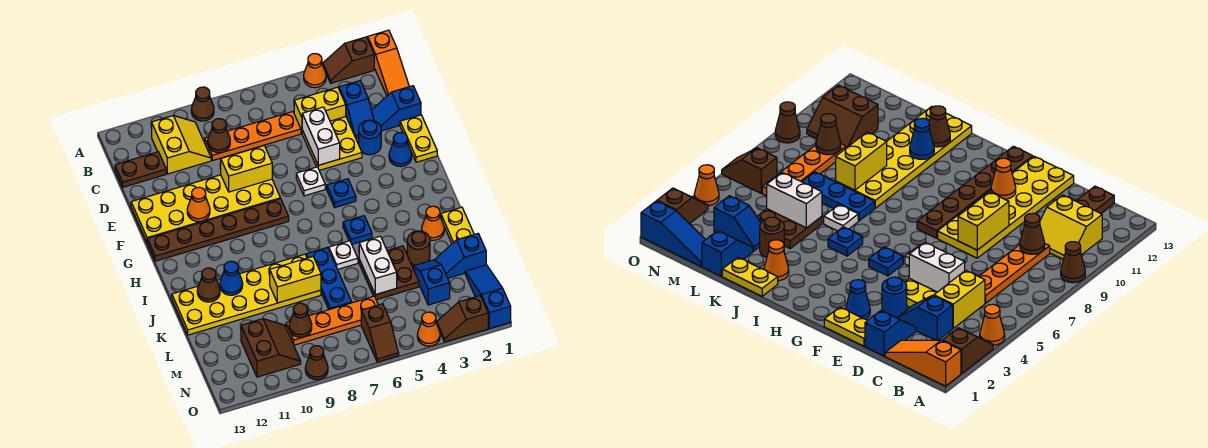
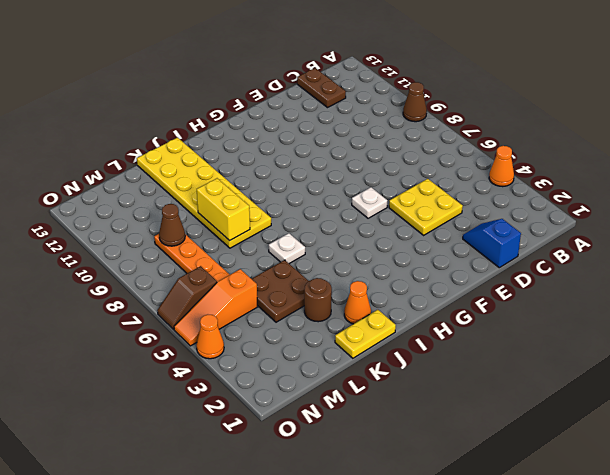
orange 1x3 slope [174,269,257,346] -> orange 1x3 slope moved to [368,30,409,96]
none -> brown 1x2 slope [323,37,374,83]
none -> yellow 2x2 slope [152,116,211,174]
none -> blue 1x2 slope [339,81,374,138]
none -> yellow 1x2 brick [294,87,346,133]

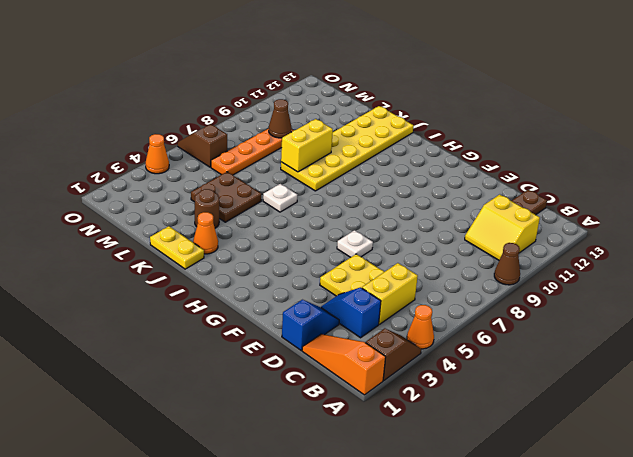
none -> orange 1x4 plate [205,112,301,161]
none -> yellow 1x2 plate [400,115,437,162]
none -> blue 1x1 round brick [359,120,381,155]
none -> yellow 2x6 plate [131,175,280,242]

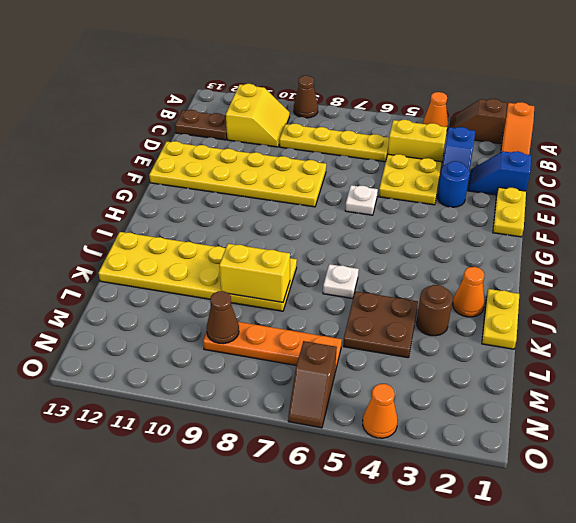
yellow 1x4 plate [279,124,389,162] -> orange 1x4 plate [205,112,301,161]
none -> blue 1x1 cone [389,133,412,167]
none -> blue 1x1 plate [327,179,356,207]
none -> brown 1x6 plate [147,199,289,261]
none -> blue 1x1 plate [343,216,372,244]

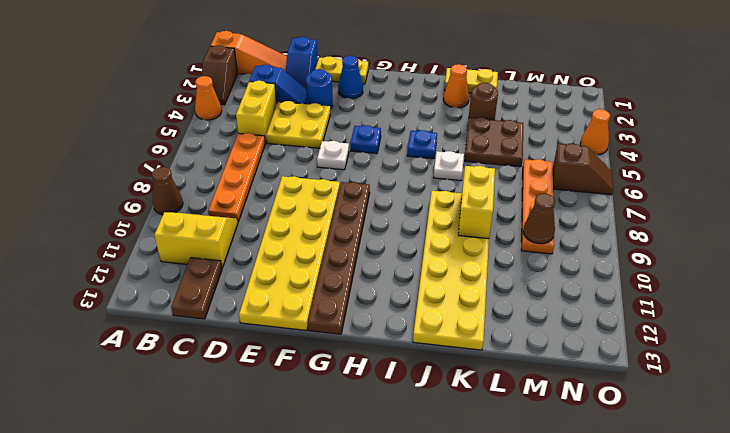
none -> blue 1x3 plate [306,248,352,310]
none -> blue 1x2 slope [435,234,486,278]
none -> blue 1x2 slope [412,260,450,305]
none -> blue 1x3 slope [465,265,511,329]

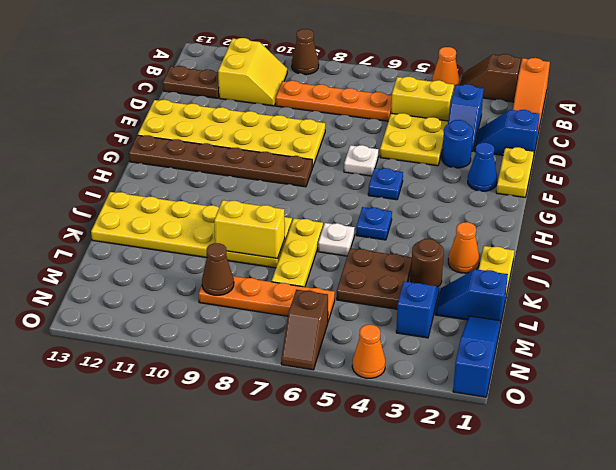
yellow 1x3 plate [272,218,323,287] -> blue 1x3 plate [306,248,352,310]
none -> brown 2x2 slope [241,319,301,377]
none -> brown 1x2 slope [437,296,488,342]
none -> brown 1x1 cone [305,346,328,380]
none -> brown 1x1 cone [208,119,230,153]

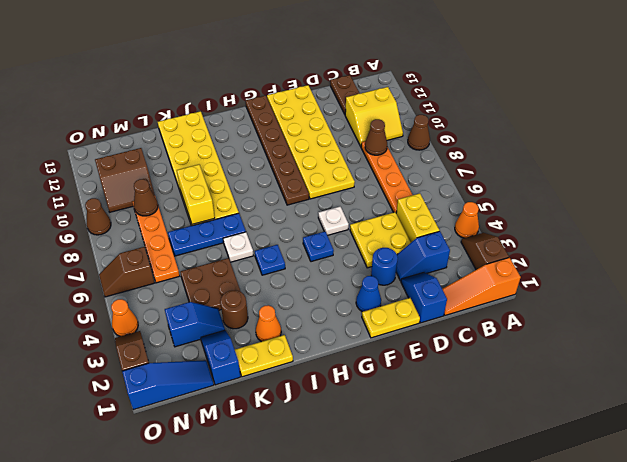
none -> white 1x2 brick [302,107,340,165]
none -> yellow 1x2 brick [220,146,272,192]
none -> orange 1x1 cone [187,187,210,221]
none -> blue 1x1 cone [220,261,243,295]

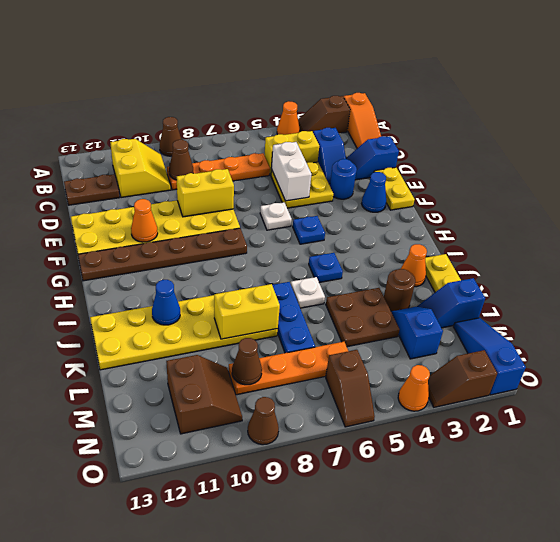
none -> brown 1x1 cone [197,268,220,302]
none -> white 1x2 brick [359,236,397,295]

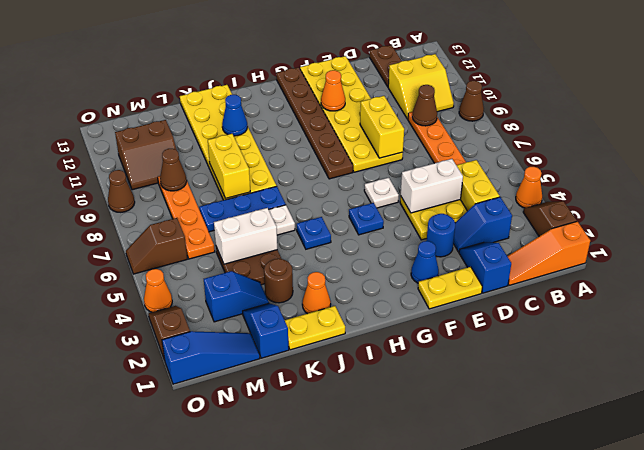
none -> brown 1x1 cone [197,268,220,302]

